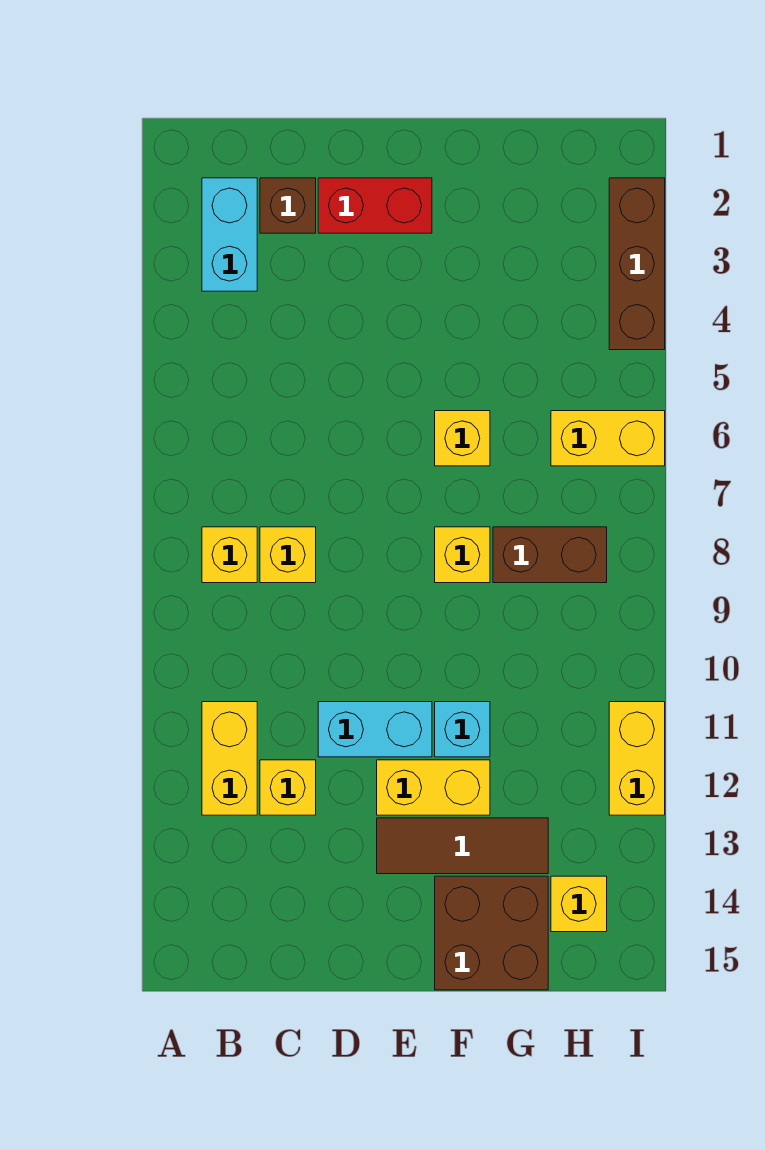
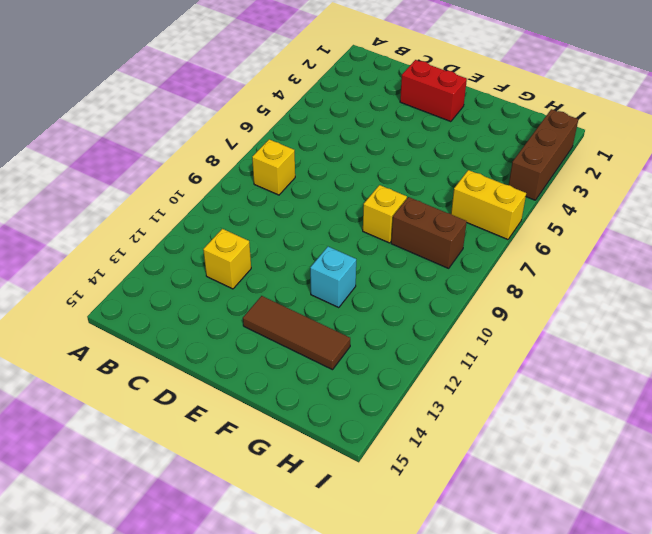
none -> cyan 1x2 brick [202,178,257,291]
none -> yellow 1x2 brick [202,702,257,815]
none -> brown 1x1 brick [260,178,316,233]

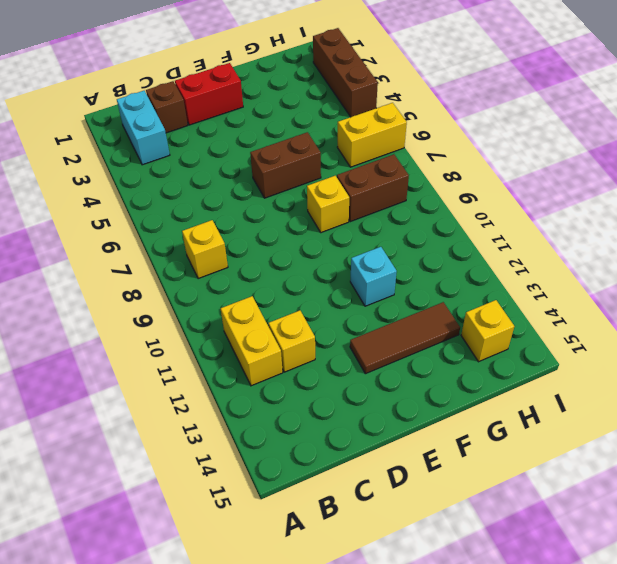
brown 1x2 brick [250,132,321,198] -> yellow 1x1 brick [435,411,490,466]
none -> yellow 1x1 brick [260,527,316,583]
none -> cyan 1x2 brick [318,702,432,757]
none -> yellow 1x2 brick [377,760,490,815]

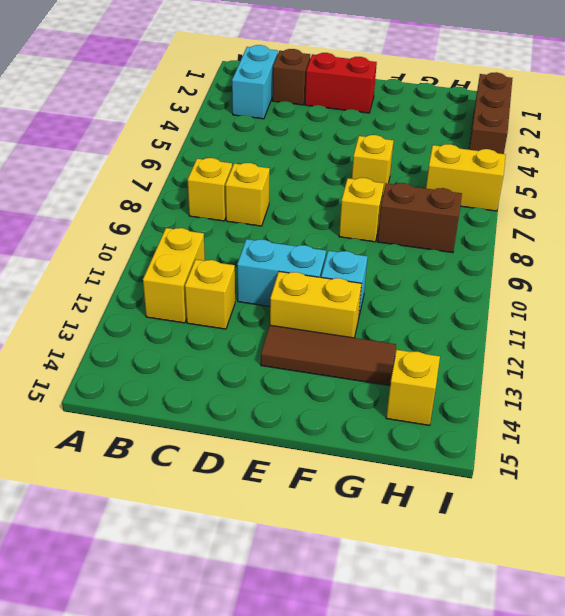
none -> brown 2x2 brick [435,876,548,990]
none -> yellow 1x2 brick [609,702,665,815]

